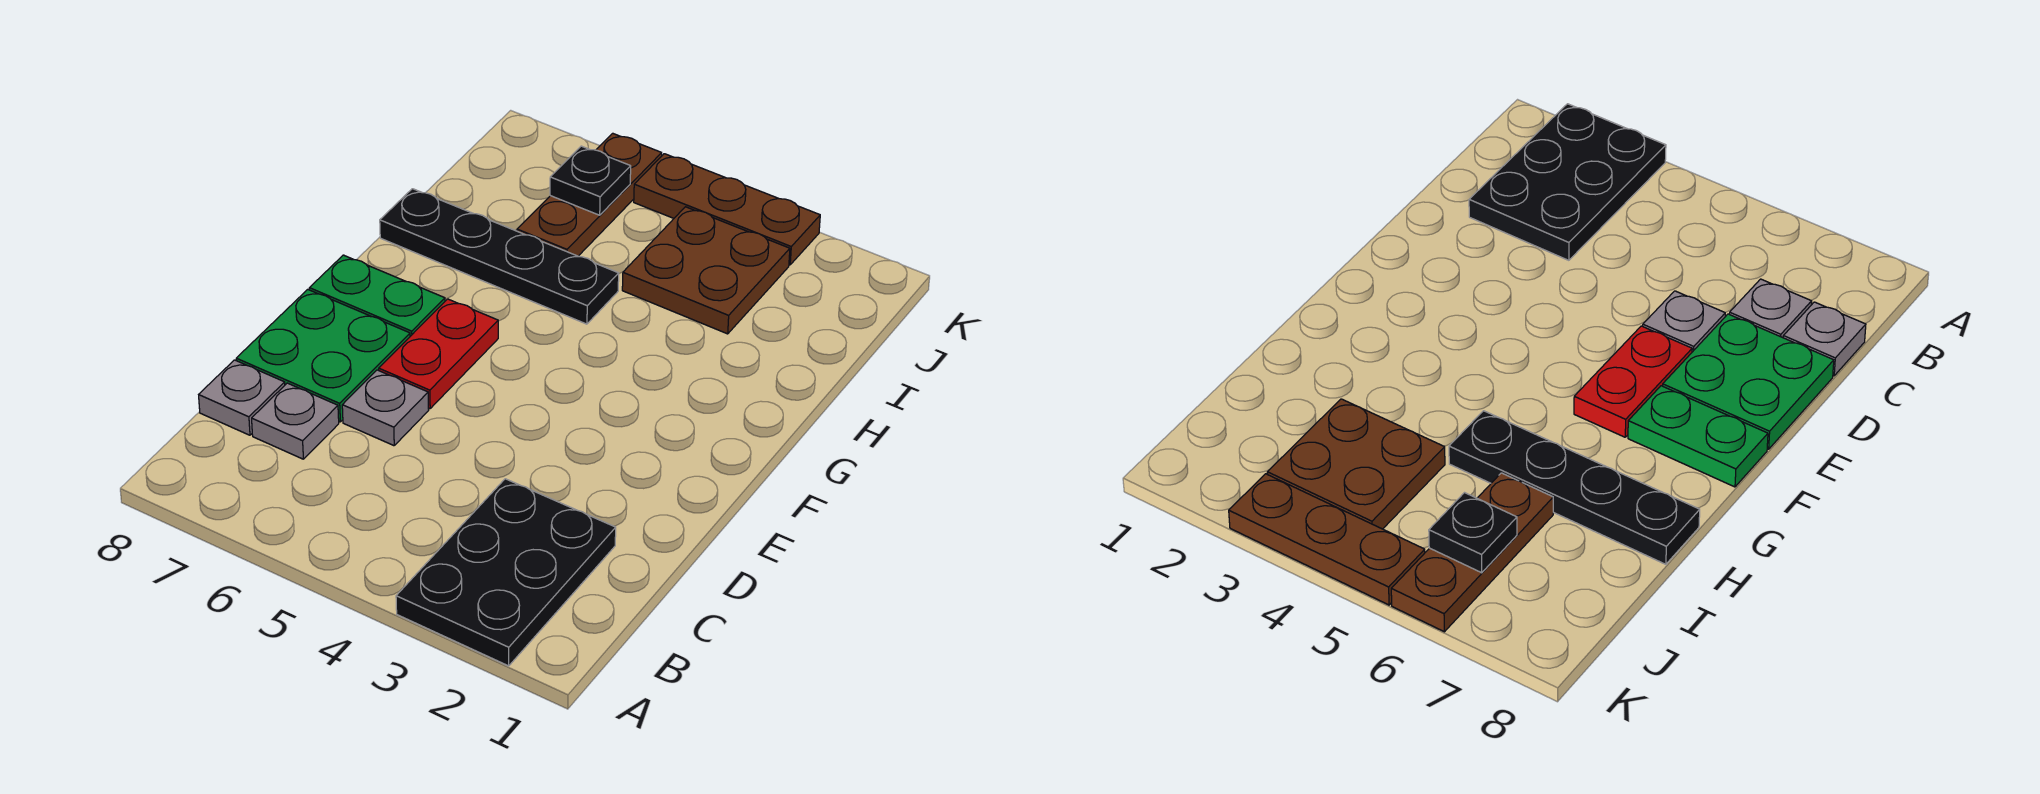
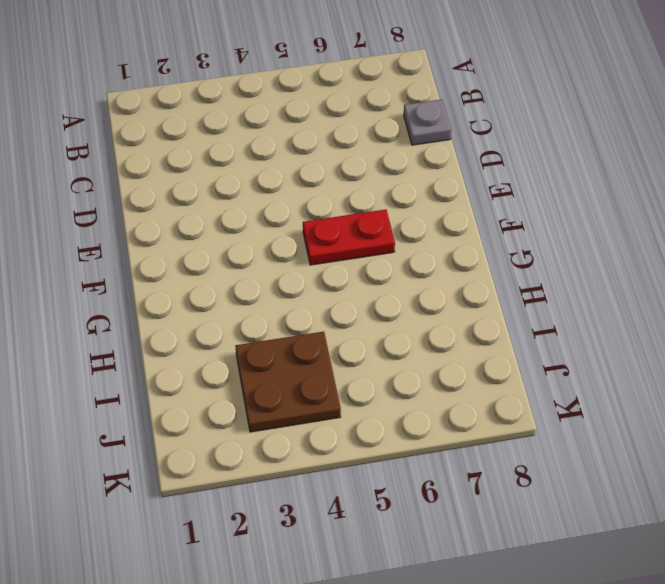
red 1x2 plate [303,209,395,265] -> red 1x2 plate turned to [379,299,498,409]
none -> black 2x3 plate [396,479,616,666]
none -> grey 1x1 plate [252,383,339,459]
none -> grey 1x1 plate [342,370,429,446]

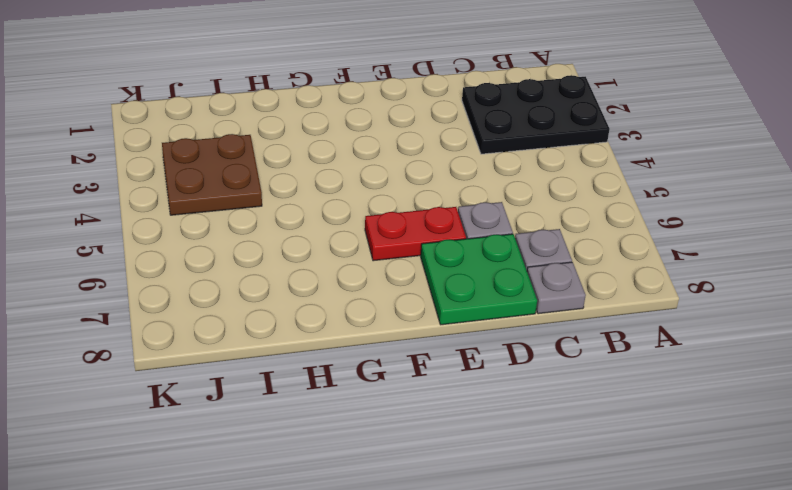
none -> green 1x2 plate [309,255,445,336]
none -> black 1x4 plate [380,189,619,324]
none -> brown 1x3 plate [517,133,662,256]

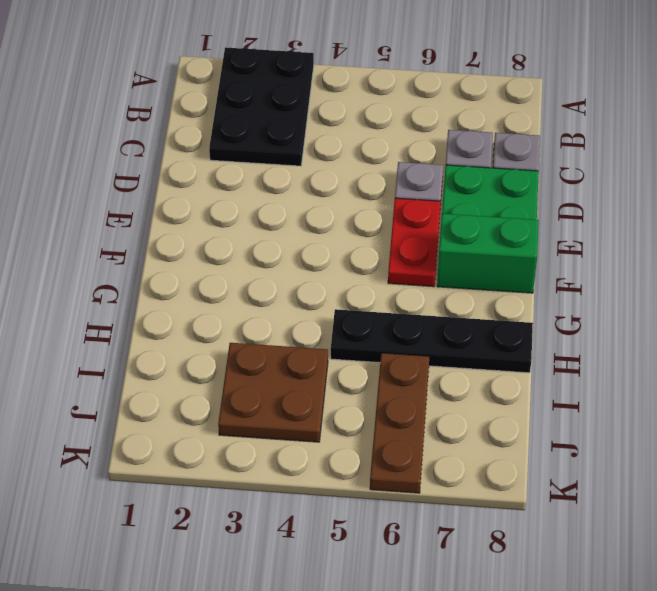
green 1x2 brick [437,214,539,293] -> green 1x2 plate [309,255,445,336]
none -> brown 1x3 plate [634,154,820,265]
none -> black 1x1 plate [550,146,631,215]

